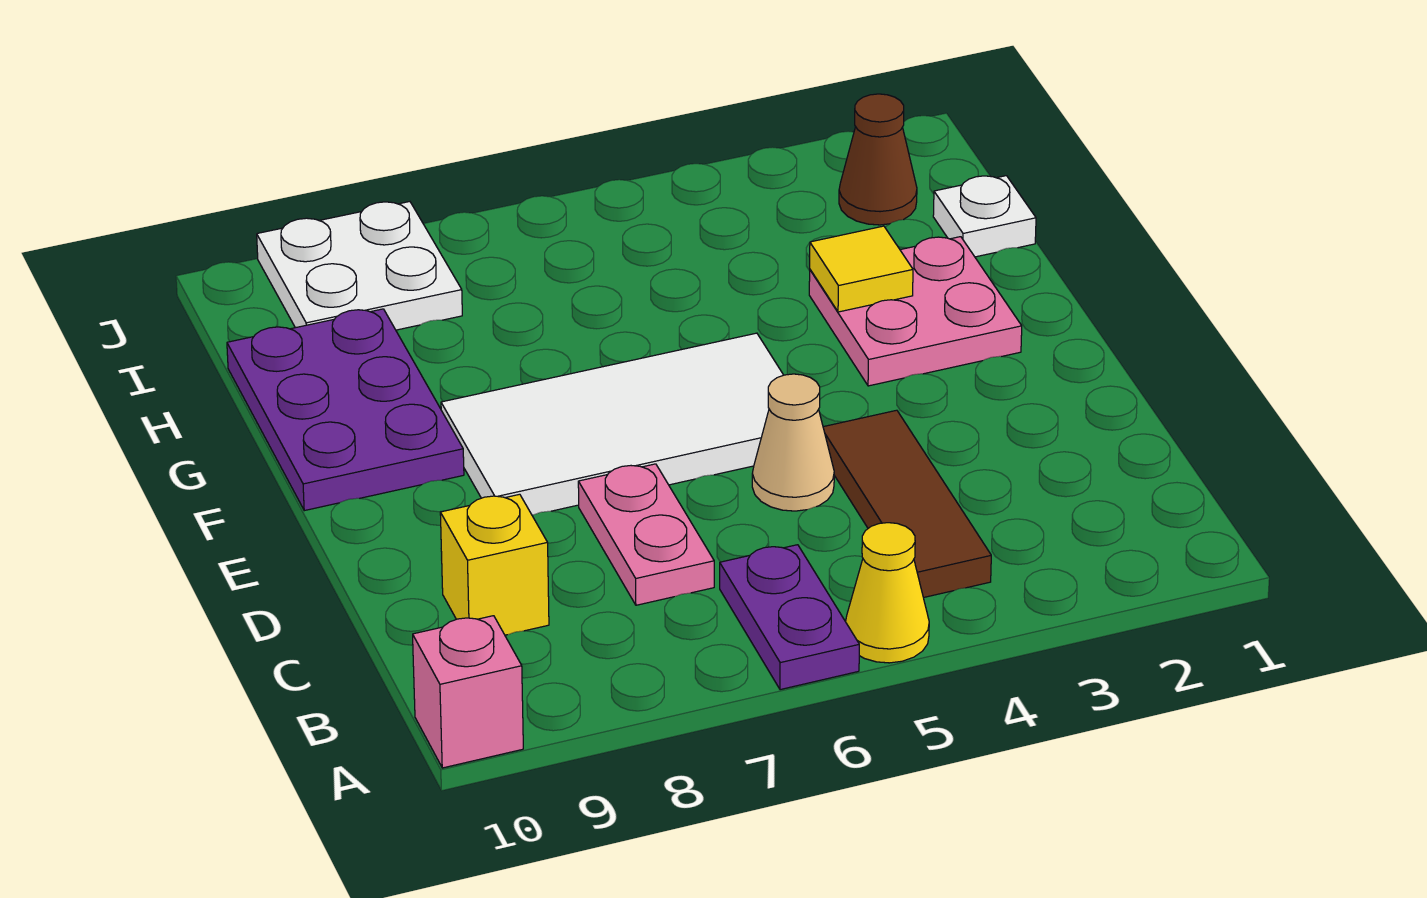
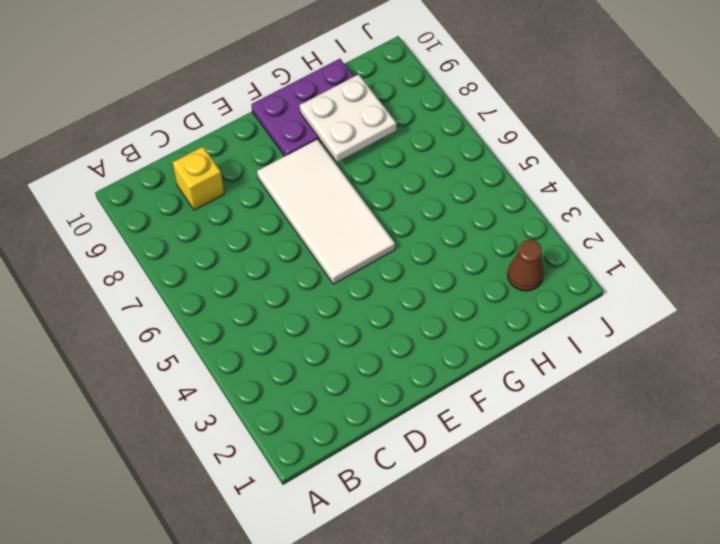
white 2x2 plate [300,74,397,162] -> white 2x2 plate moved to [257,202,462,330]
none -> yellow 1x1 cone [846,523,929,663]
none -> purple 1x2 plate [720,545,859,690]
none -> pink 1x1 brick [413,616,523,768]

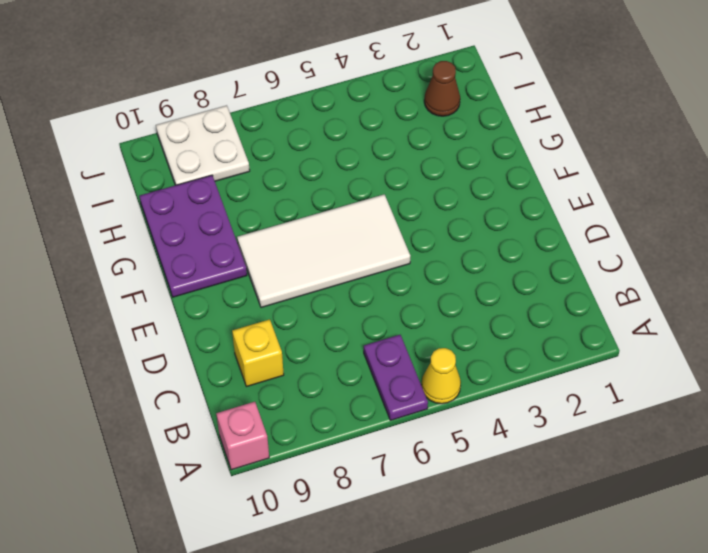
none -> brown 1x3 tile [823,410,991,598]
none -> pink 1x2 plate [578,464,714,605]
none -> tan 1x1 cone [752,374,834,511]

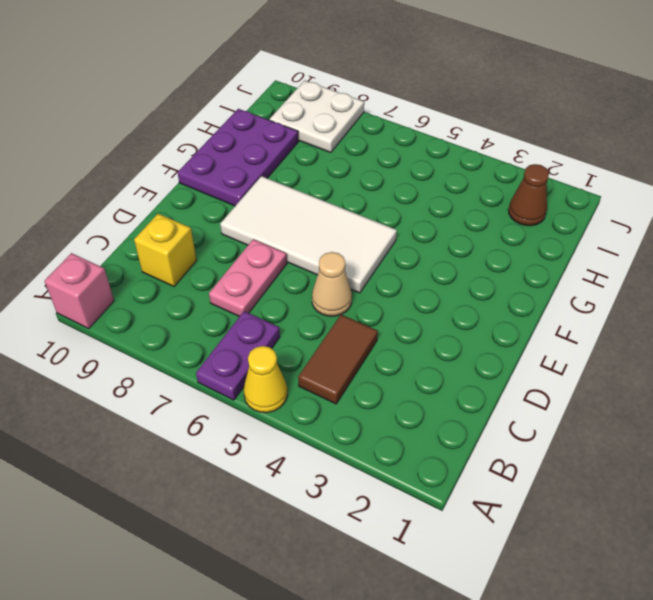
brown 1x2 tile [298,314,378,404] -> brown 1x3 tile [823,410,991,598]
none -> pink 2x2 plate [809,237,1022,386]
none -> white 1x1 plate [933,176,1036,257]
none -> yellow 1x1 tile [810,226,913,312]

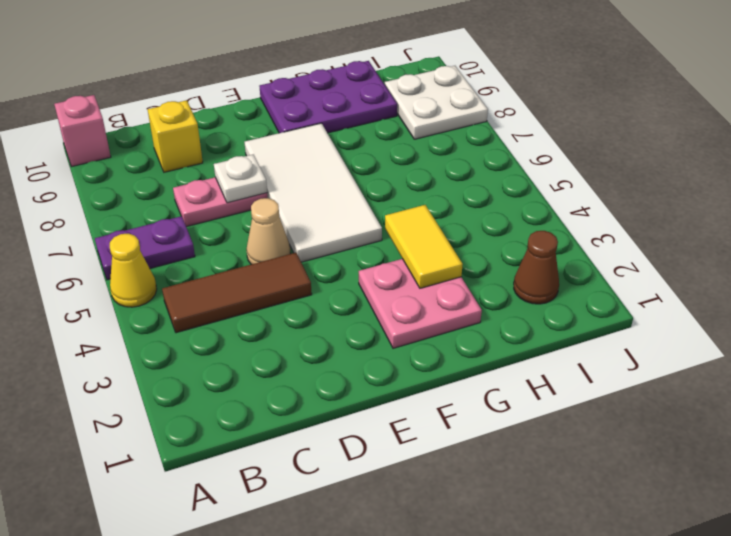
white 1x1 plate [214,154,267,203] -> white 1x1 plate moved to [933,176,1036,257]
yellow 1x2 tile [385,205,463,288] -> yellow 1x1 tile [810,226,913,312]

